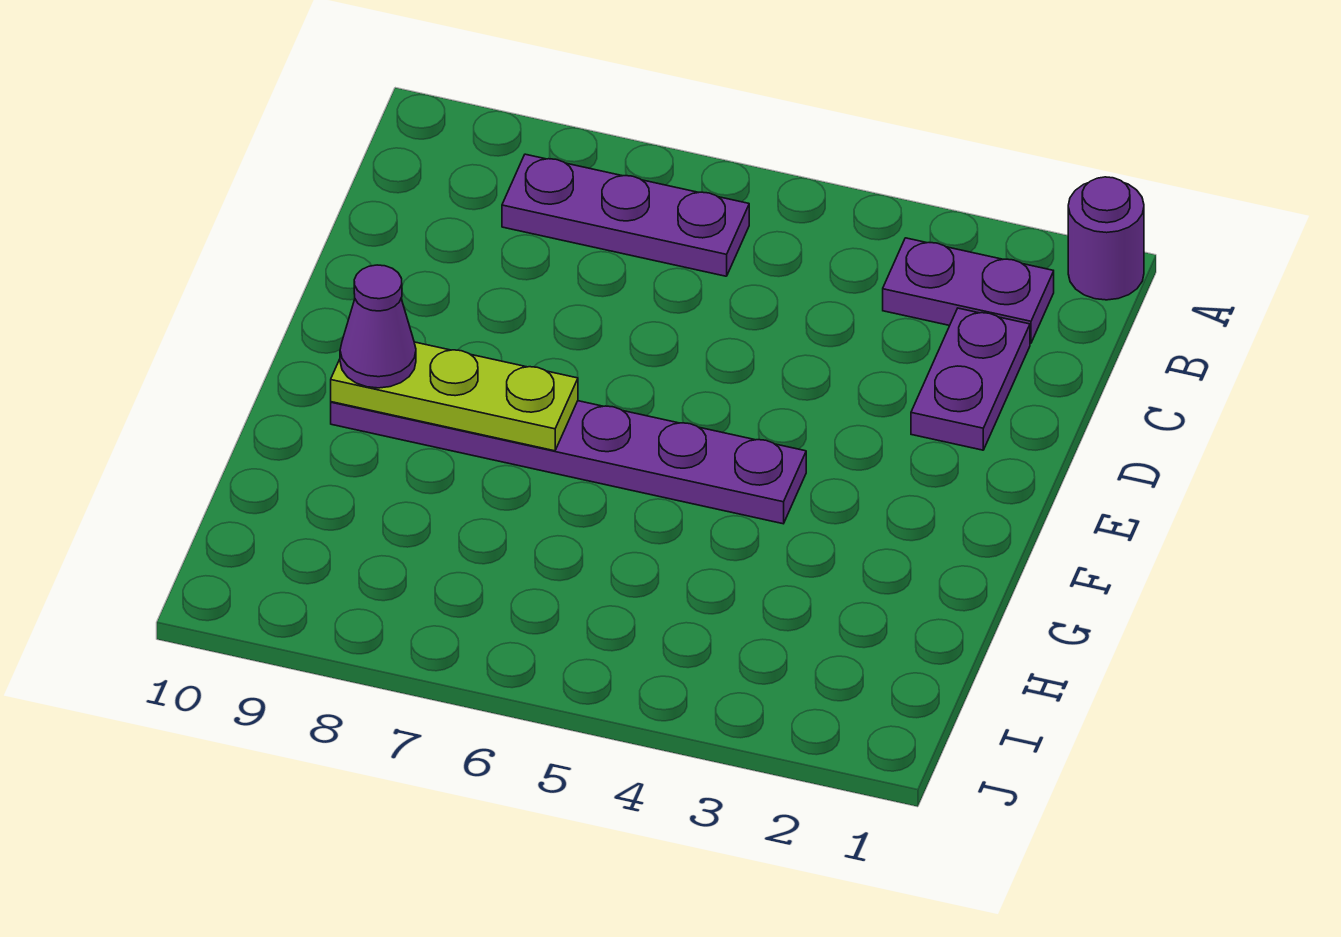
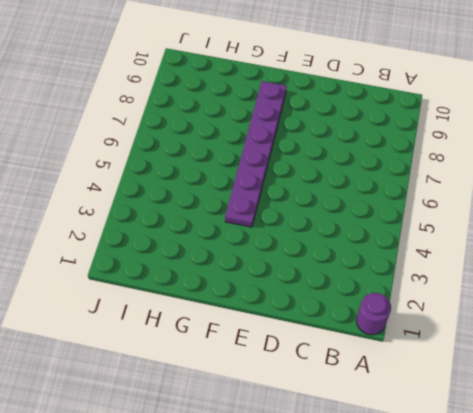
none -> purple 1x2 plate [883,238,1054,343]
none -> purple 1x3 plate [502,154,749,276]

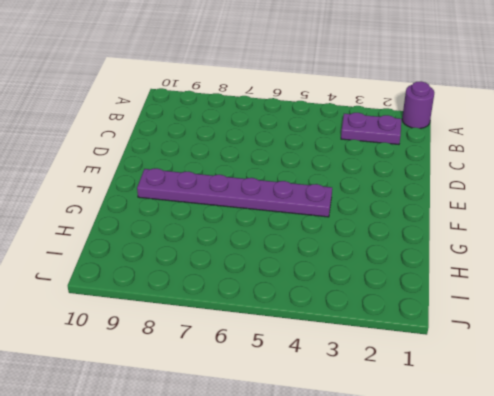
none -> purple 1x3 plate [502,154,749,276]
none -> purple 1x2 plate [911,308,1030,450]

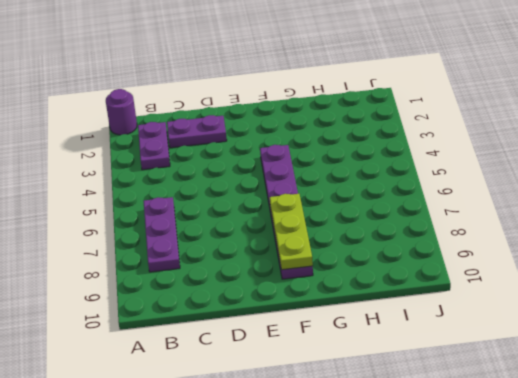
none -> purple 1x1 cone [340,265,416,388]

